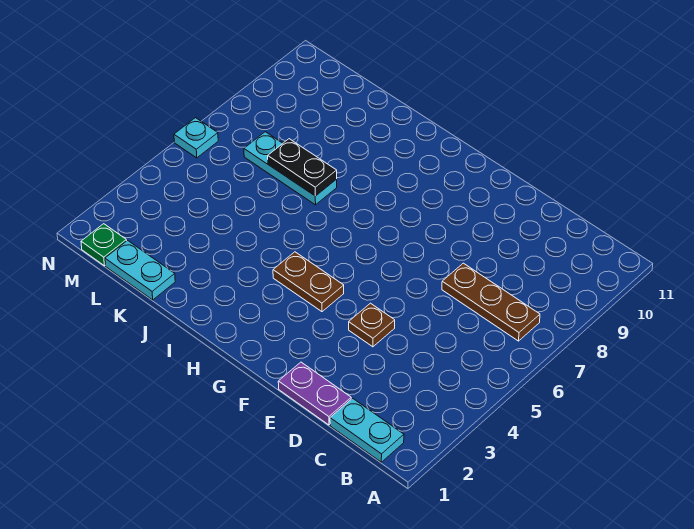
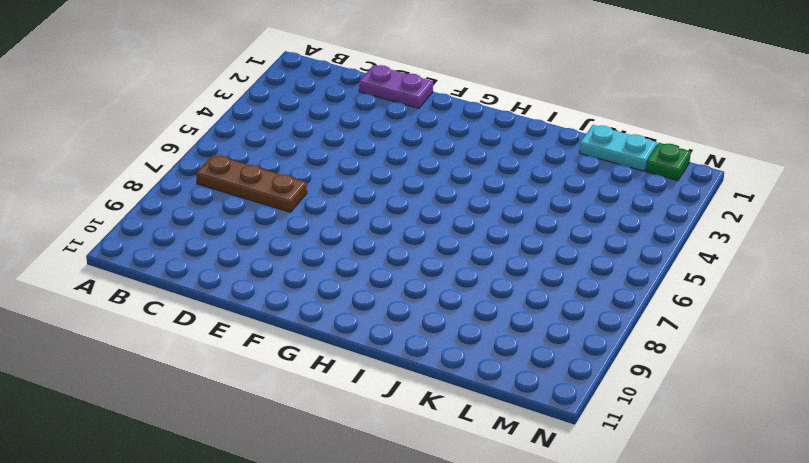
none -> cyan 1x2 plate [330,398,404,462]
none -> brown 1x1 plate [349,303,395,347]

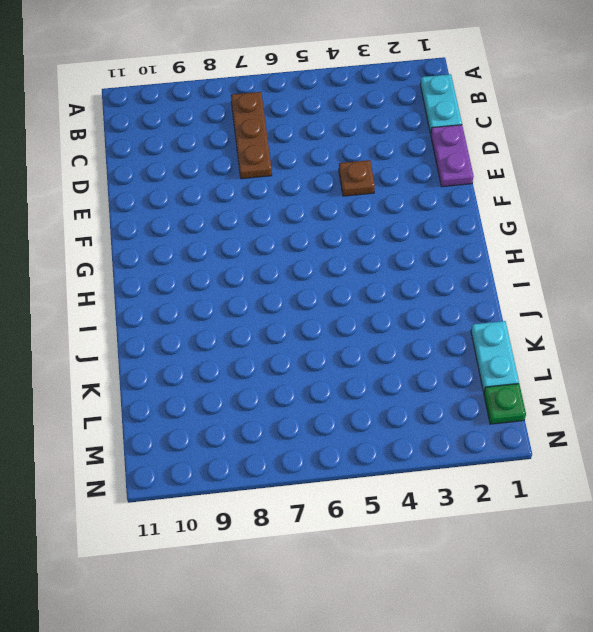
none -> brown 1x2 plate [273,252,344,312]
none -> cyan 1x3 plate [244,132,337,205]

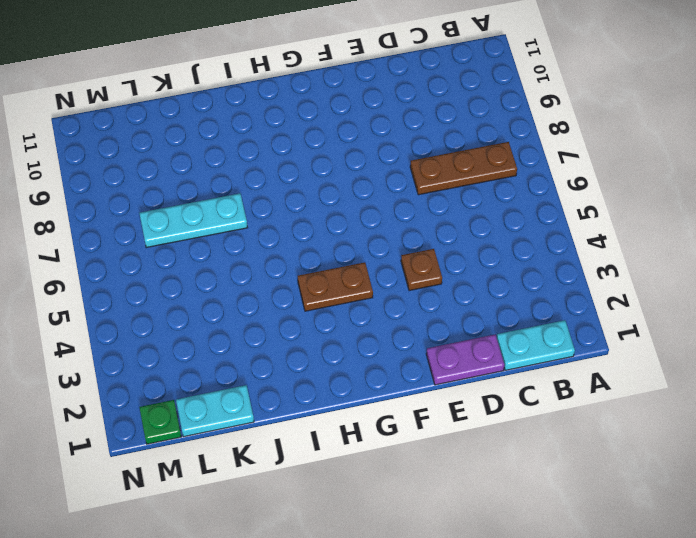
none -> cyan 1x1 plate [174,118,218,158]
none -> black 1x2 plate [268,139,337,196]

